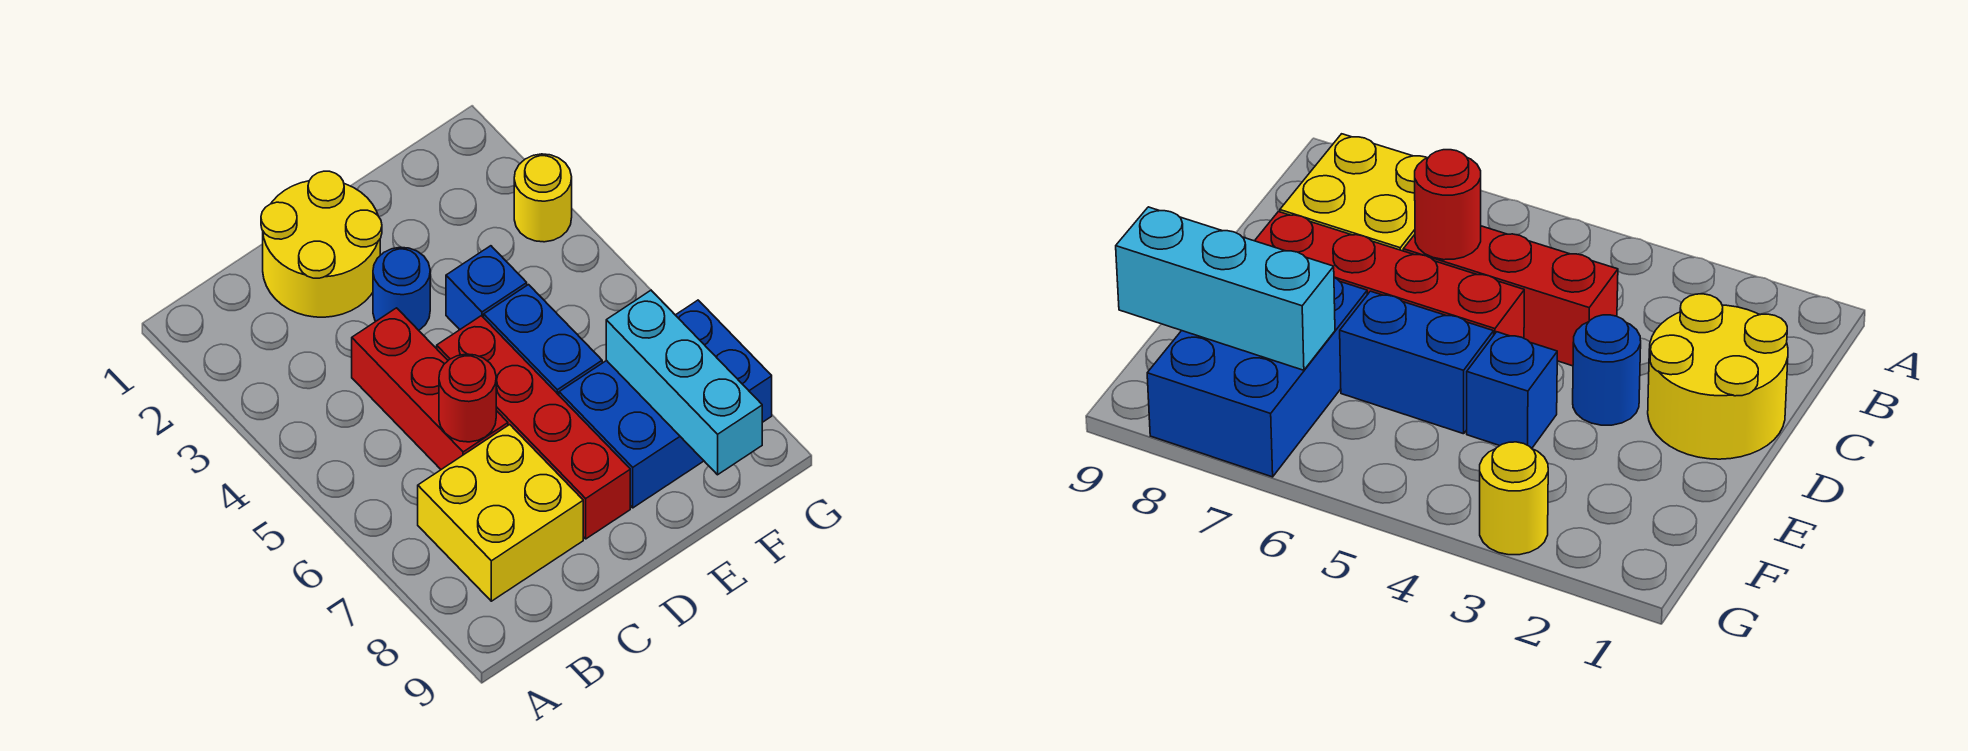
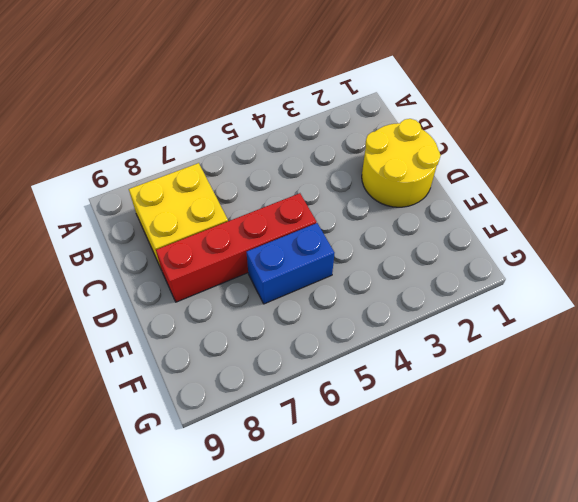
none -> red 1x3 brick [352,308,508,469]
none -> blue 1x1 round brick [373,247,430,330]

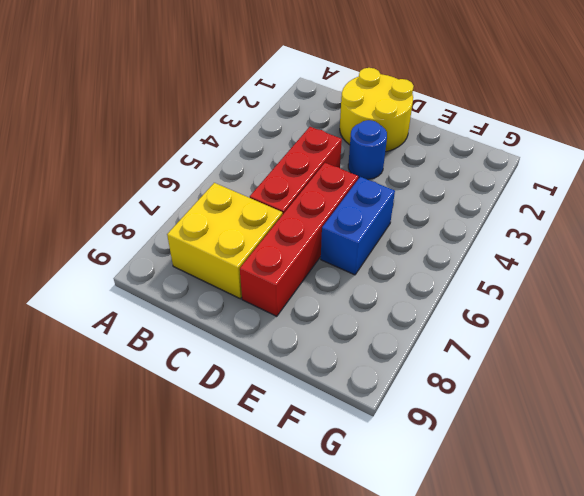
none -> blue 1x1 brick [446,246,527,330]
none -> blue 2x3 brick [559,300,772,508]

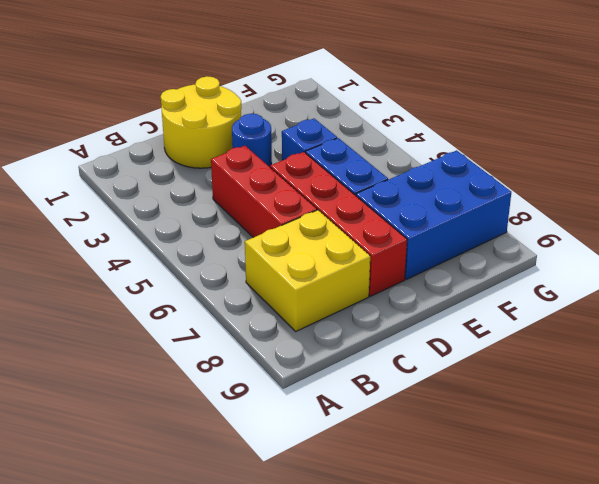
none -> yellow 1x1 round brick [514,154,572,242]
none -> red 1x1 round brick [439,354,496,442]

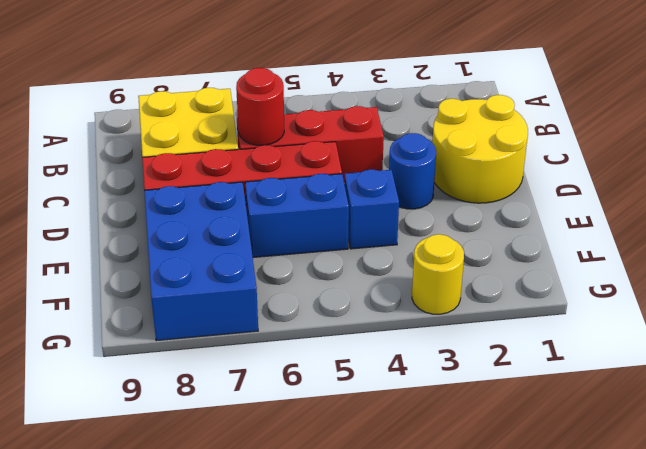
none -> cyan 1x3 brick [606,290,762,475]

